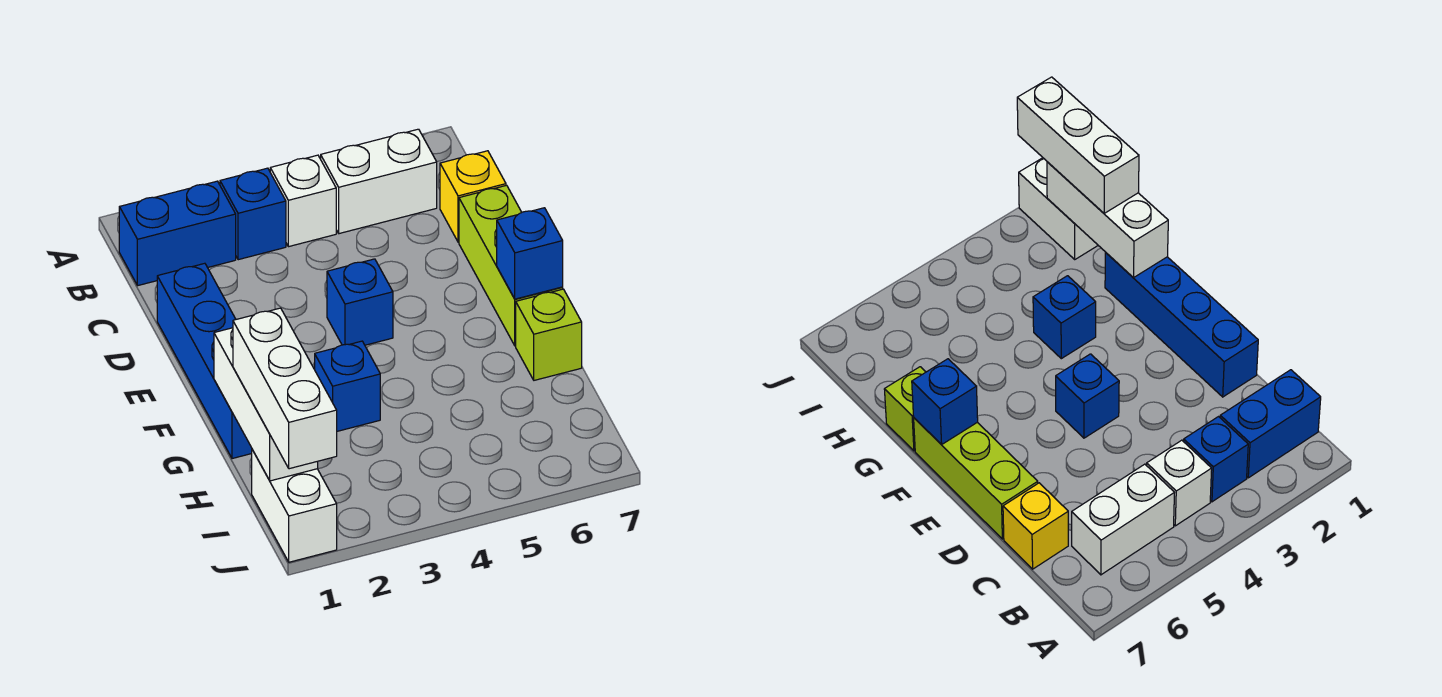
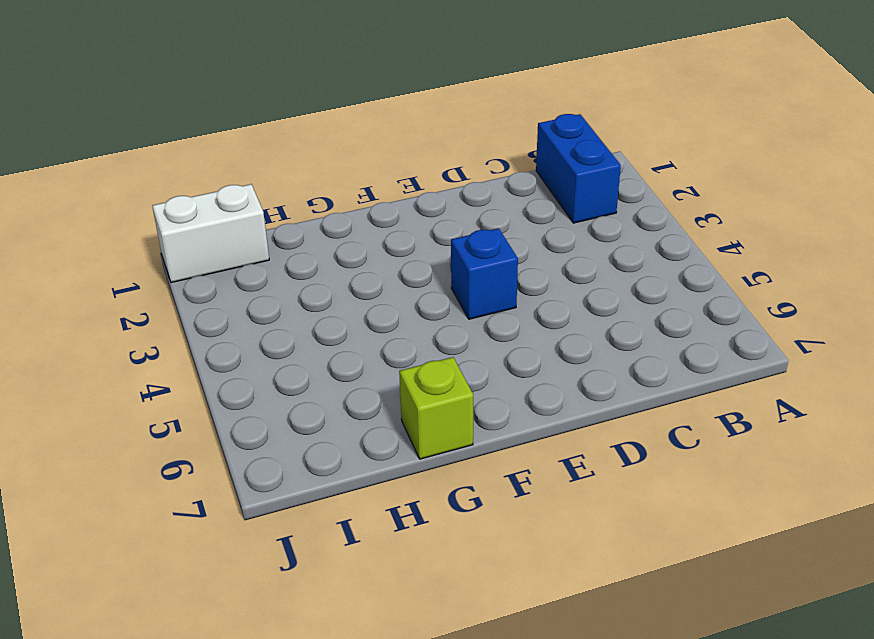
none -> blue 1x1 brick [220,168,286,260]
none -> white 1x1 brick [270,155,336,247]
none -> white 1x2 brick [321,129,437,234]

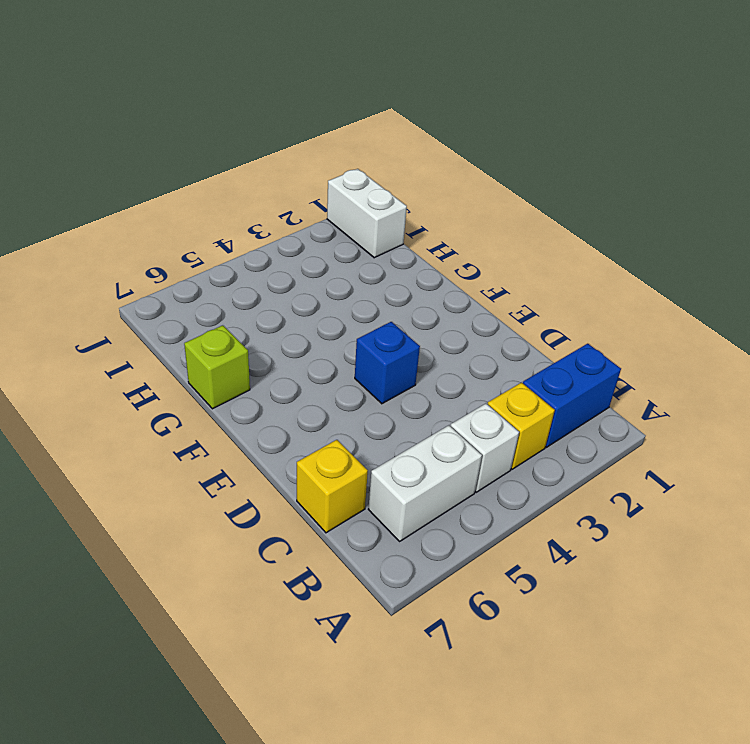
yellow 1x1 brick [488,382,555,469] -> blue 1x1 brick [220,168,286,260]
none -> blue 1x4 brick [157,263,252,459]
none -> lime 1x3 brick [459,185,563,346]
none -> blue 1x1 brick [315,341,380,431]

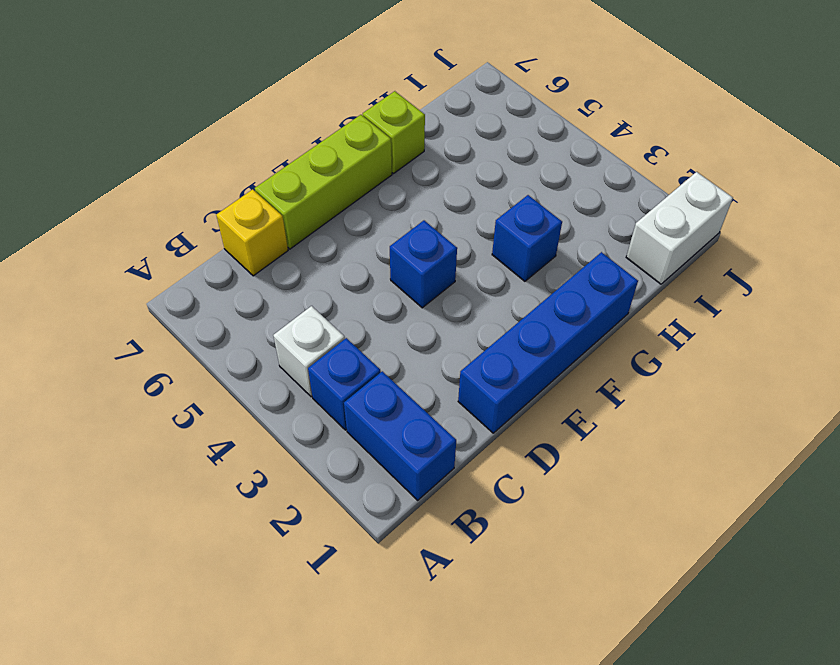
none -> white 1x2 brick [321,129,437,234]
none -> blue 1x1 brick [497,208,563,299]
none -> white 1x3 brick [214,328,318,481]

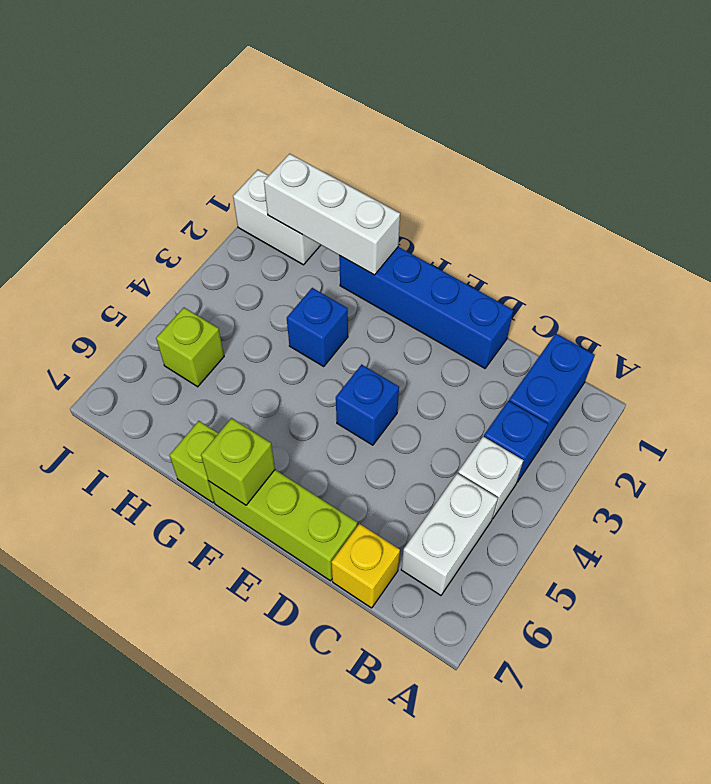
lime 1x1 brick [201,418,275,505] -> blue 1x1 brick [497,208,563,299]
lime 1x1 brick [156,308,224,387] -> none
none -> white 1x3 brick [233,308,337,469]

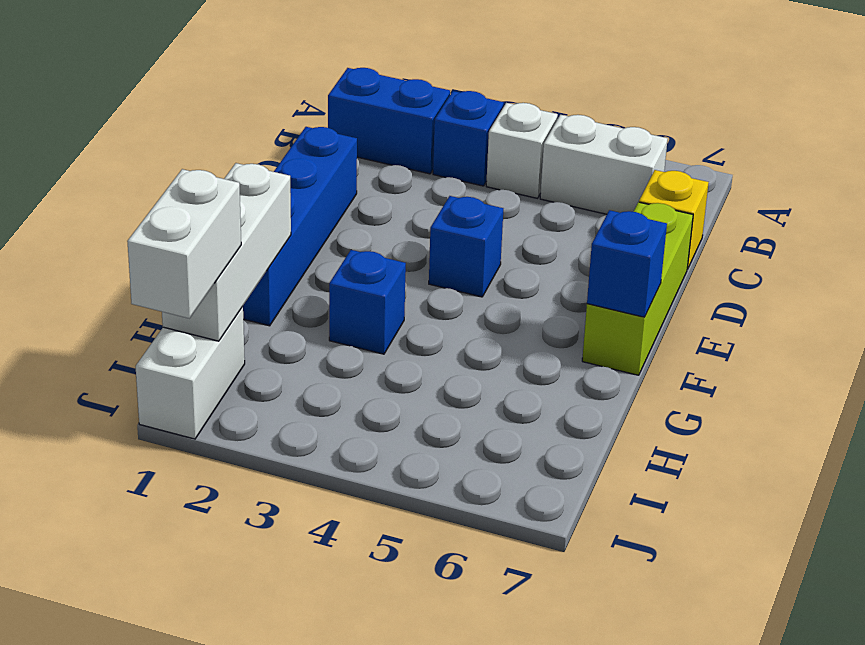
white 1x2 brick [127,169,241,318] -> white 1x3 brick [233,308,337,469]
none -> lime 1x1 brick [516,289,582,380]

